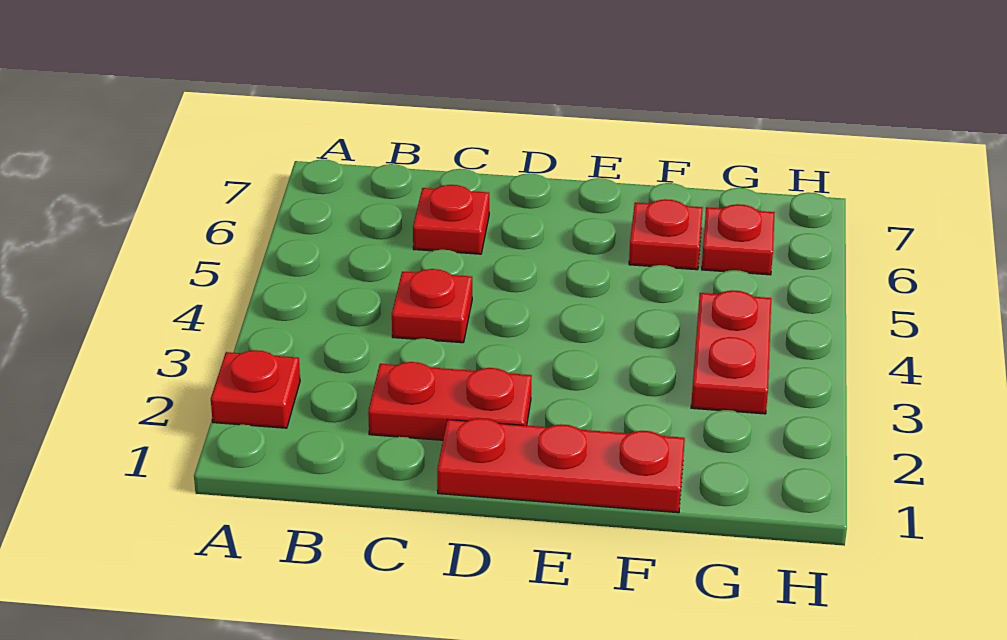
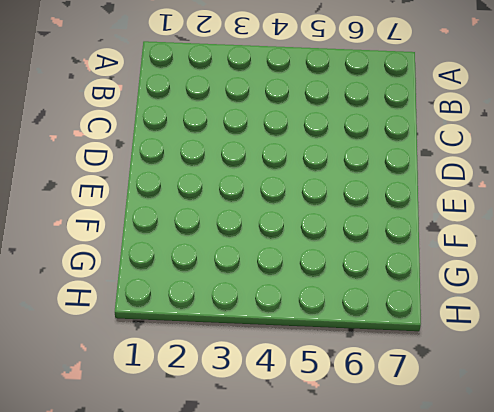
none -> red 1x1 plate [211,350,300,428]
none -> red 1x2 plate [368,362,532,440]

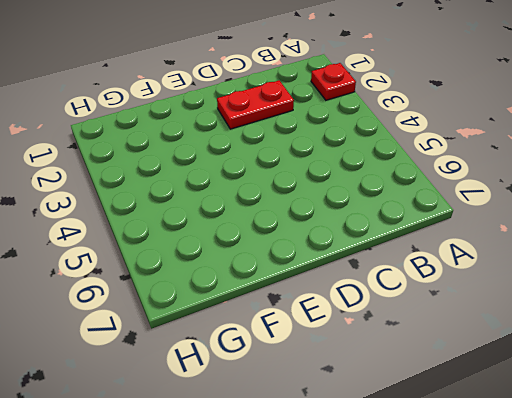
none -> red 1x1 plate [392,269,472,343]
none -> red 1x1 plate [413,185,489,254]

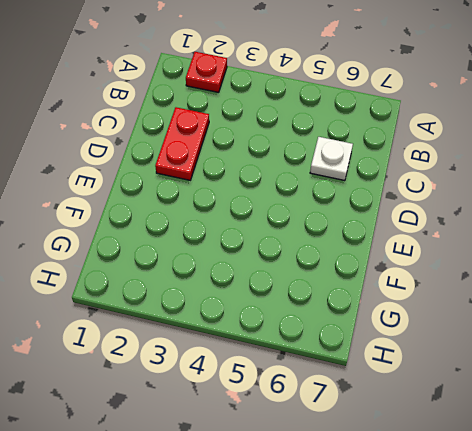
white 1x1 plate [310,137,353,181] -> red 1x1 plate [413,185,489,254]
none -> red 1x1 plate [392,269,472,343]
none -> red 1x3 plate [437,418,685,513]

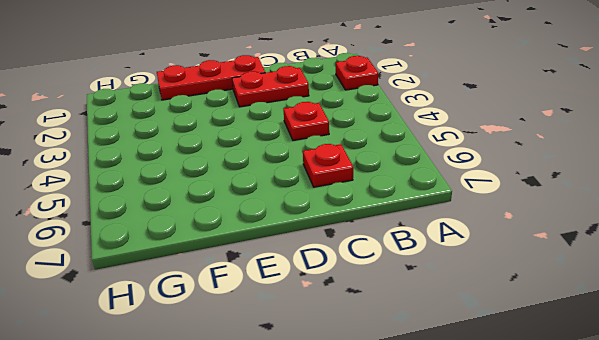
none -> red 1x1 plate [629,199,703,270]
none -> red 1x2 plate [691,290,771,414]

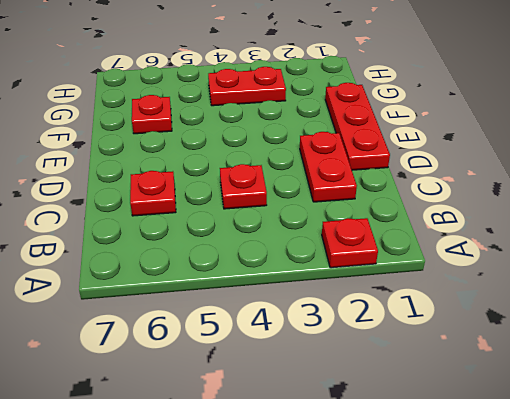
none -> red 1x1 plate [702,204,775,275]

